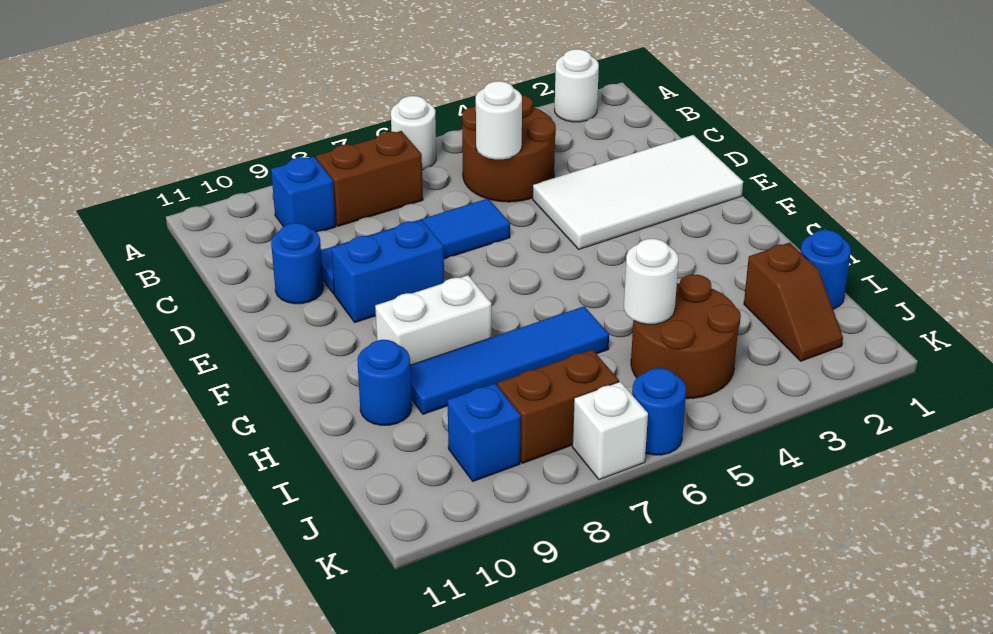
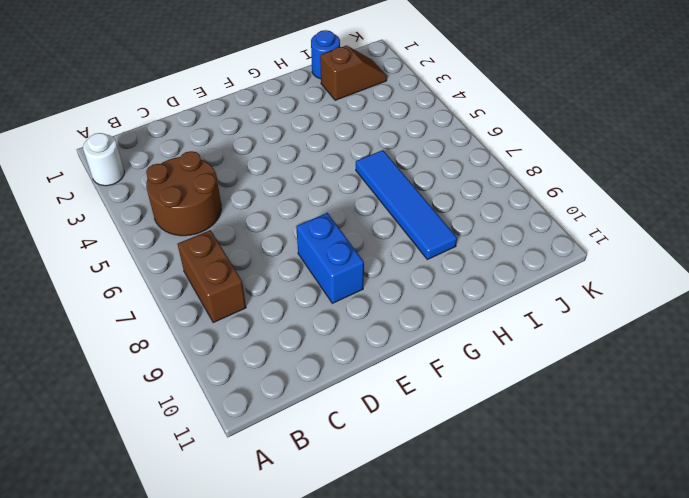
none -> white 1x1 round brick [391,96,436,170]
none -> blue 1x1 brick [271,156,336,233]
none -> white 2x4 tile [533,135,743,249]

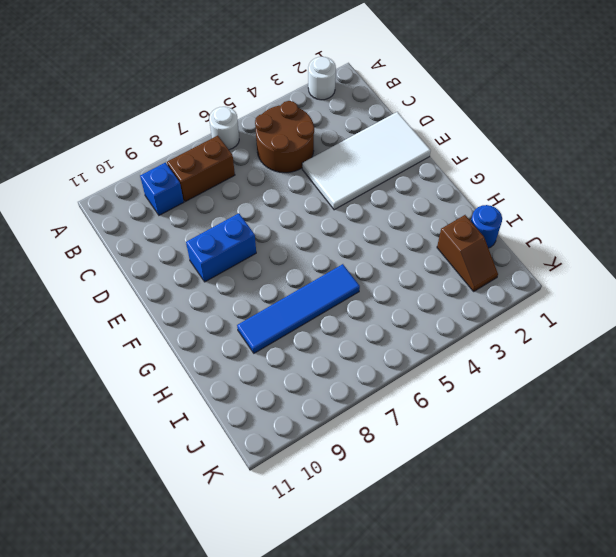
none -> blue 1x4 tile [321,199,510,294]
none -> blue 1x1 round brick [271,223,323,304]
none -> white 1x2 brick [375,275,491,365]

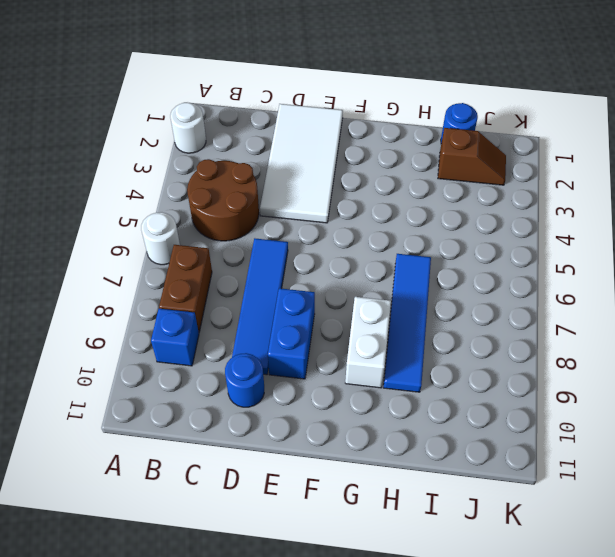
none -> blue 1x1 round brick [358,340,412,425]
none -> brown 2x2 round brick [631,274,741,399]
none -> brown 1x2 brick [498,350,619,463]

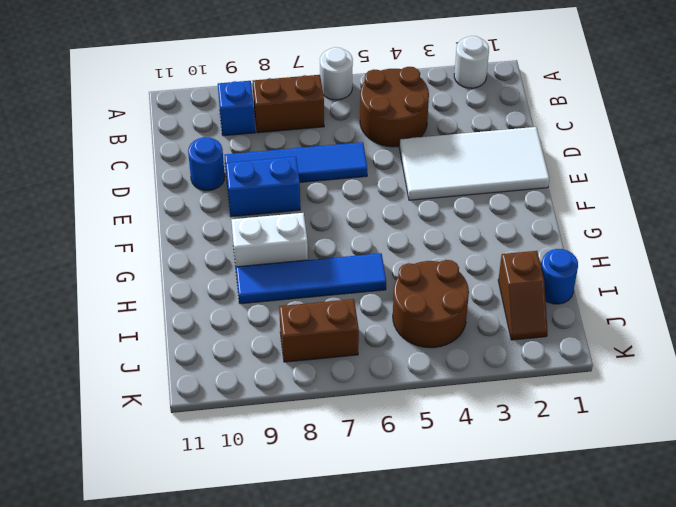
none -> blue 1x1 round brick [358,340,412,425]
none -> blue 1x1 brick [447,384,521,481]
none -> blue 1x1 round brick [632,368,686,455]

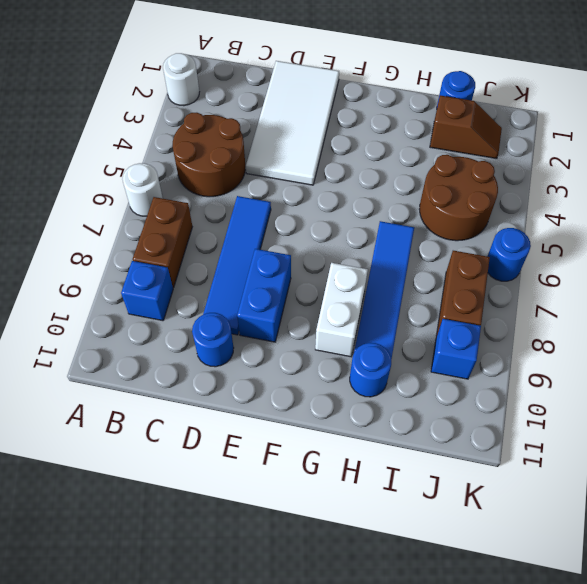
none -> white 1x1 brick [572,382,648,479]
none -> white 1x1 round brick [476,81,522,159]
none -> white 1x1 round brick [624,239,678,324]

